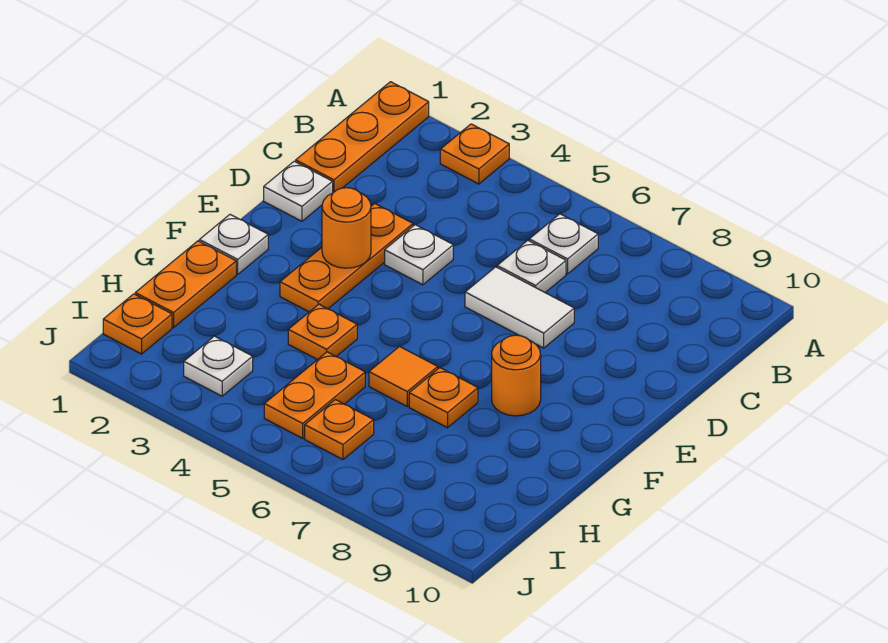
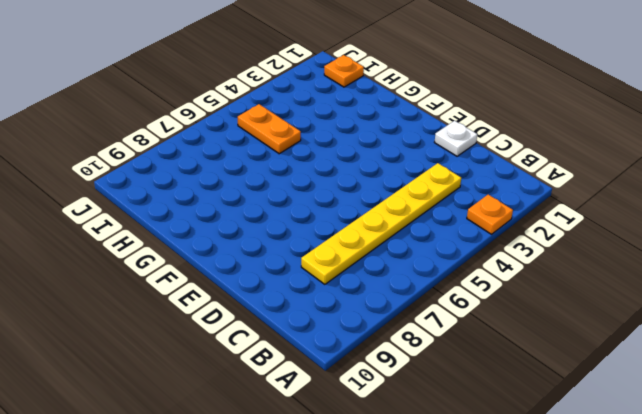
yellow 1x6 plate [301,163,461,284] -> white 1x1 plate [497,240,566,292]
none -> orange 1x3 plate [296,82,429,193]
none -> white 1x1 plate [529,214,598,274]
none -> orange 1x3 plate [280,204,413,312]

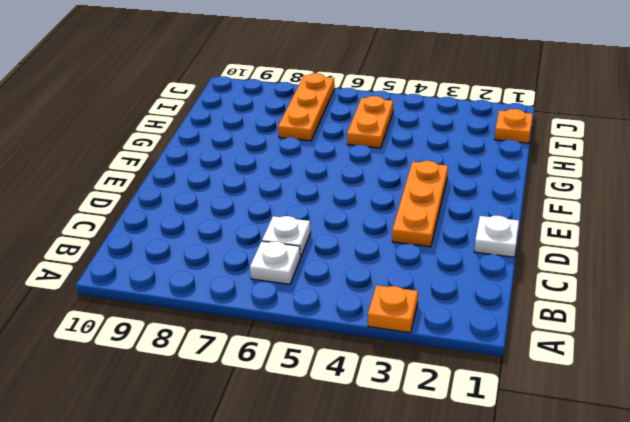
orange 1x3 plate [278,73,335,141] -> orange 1x3 plate moved to [296,82,429,193]
none -> white 1x1 plate [385,225,453,285]
none -> white 1x2 tile [465,267,574,348]
none -> white 1x1 plate [199,214,268,274]

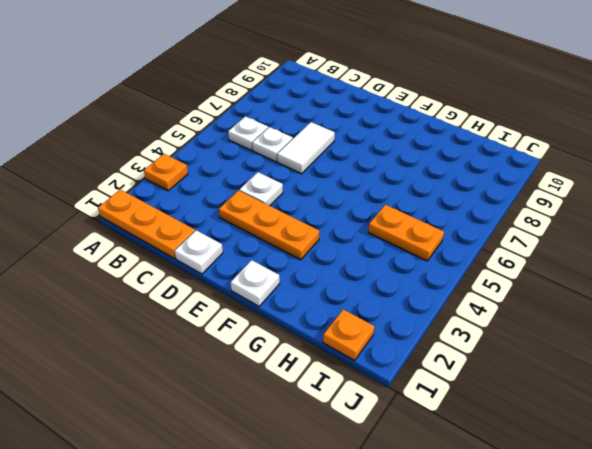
none -> orange 1x1 round brick [492,335,541,416]
none -> orange 1x2 plate [135,241,236,327]
none -> orange 1x1 plate [288,304,357,360]

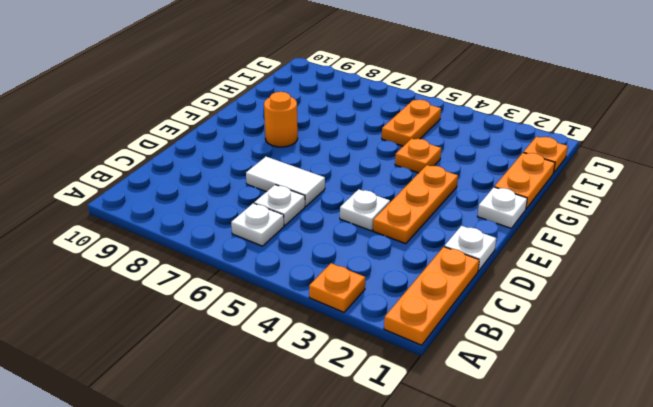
none -> orange 1x1 tile [369,347,438,406]
none -> orange 1x1 plate [409,368,478,428]
none -> white 1x1 plate [184,336,253,396]

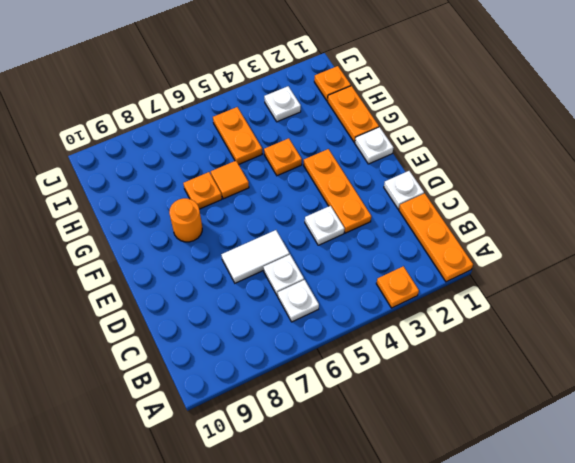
none -> orange 1x1 plate [305,400,374,460]
none -> orange 1x1 round brick [322,188,371,268]

